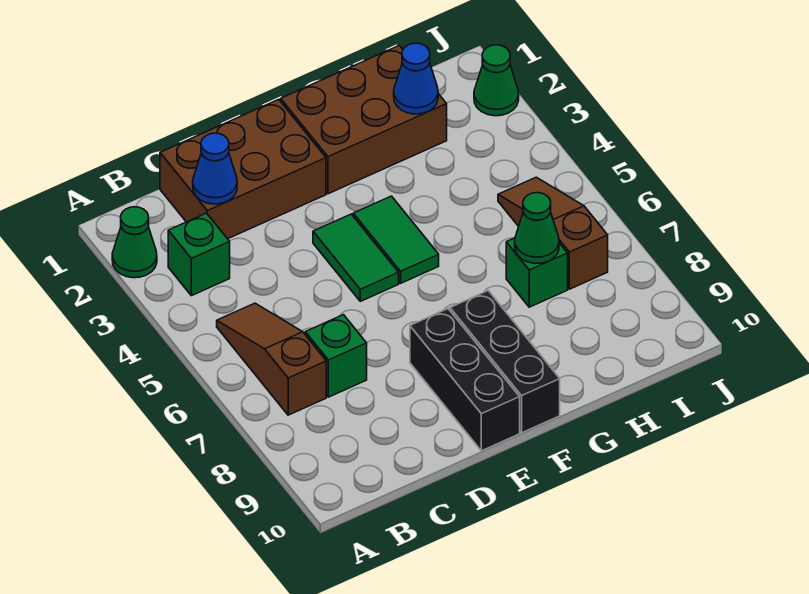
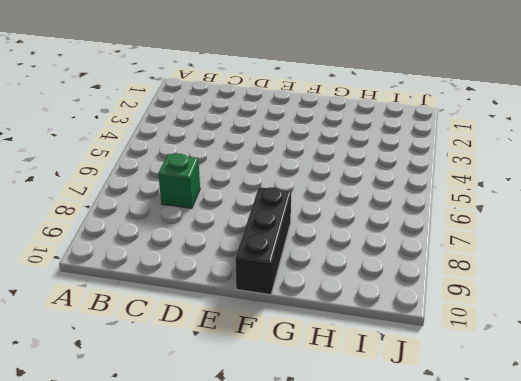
none -> green 1x1 cone [112,207,157,278]
none -> green 1x1 brick [168,213,230,296]
none -> brown 1x3 slope [217,303,326,415]

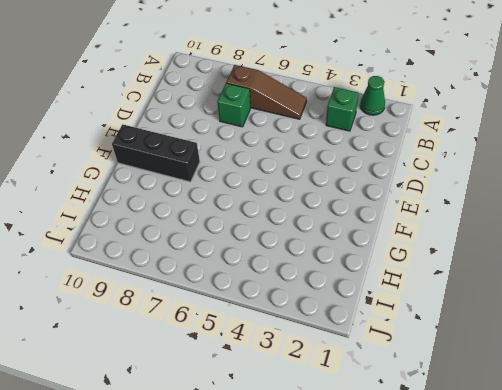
none -> brown 2x3 brick [160,99,326,239]
none -> green 1x2 tile [313,214,399,301]
none -> black 1x3 brick [410,309,520,451]

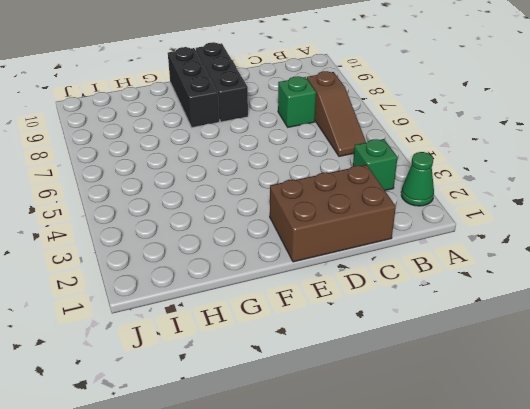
none -> green 1x2 tile [313,214,399,301]
none -> brown 2x3 brick [281,46,447,194]
none -> green 1x2 tile [353,196,439,283]

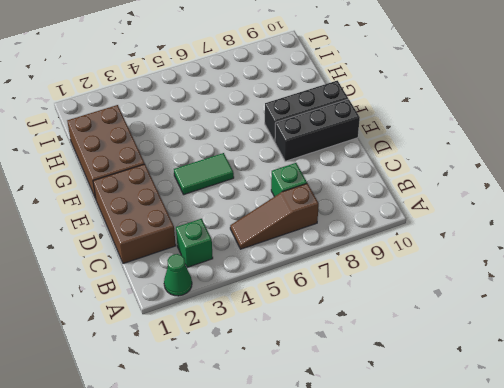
none -> green 1x2 tile [353,196,439,283]
none -> green 1x1 brick [506,238,568,307]
none -> brown 1x3 slope [498,177,608,289]

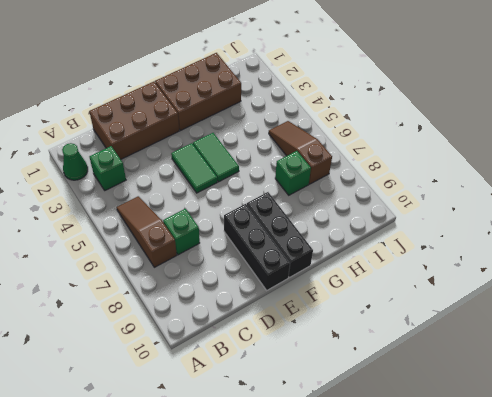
none -> green 1x1 cone [474,45,519,116]
none -> blue 1x1 cone [193,133,237,204]
none -> blue 1x1 cone [394,43,438,114]

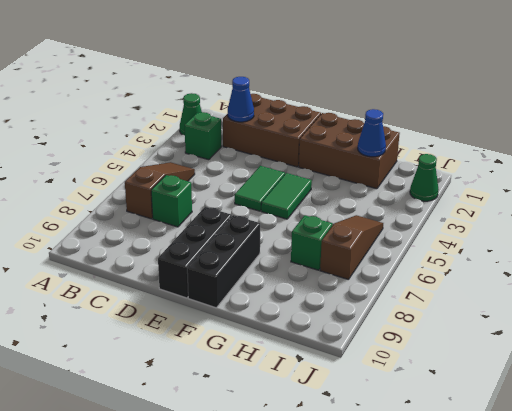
none -> green 1x1 cone [515,193,559,263]

